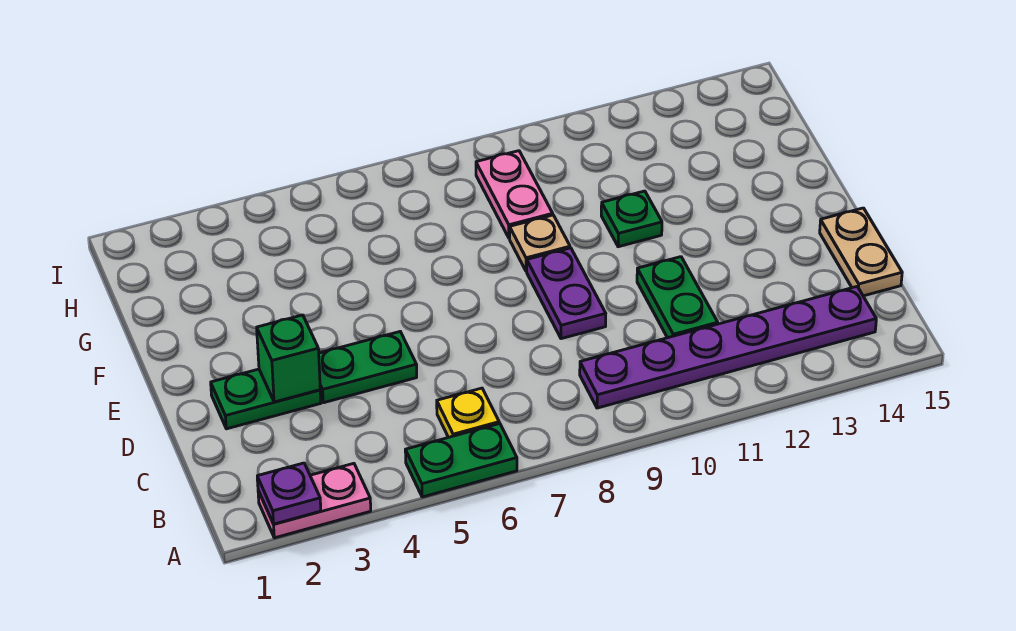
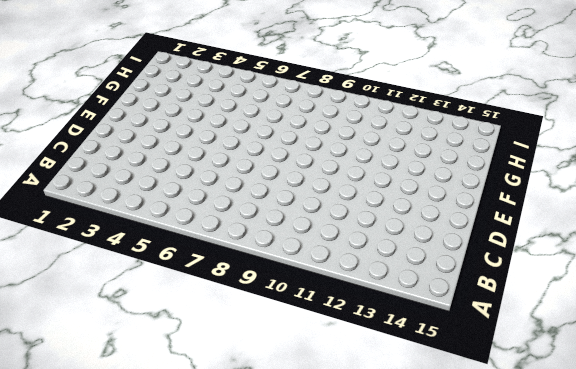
none -> pink 1x2 plate [258,463,371,538]
none -> green 1x2 plate [405,423,517,497]
none -> yellow 1x1 plate [437,388,499,437]

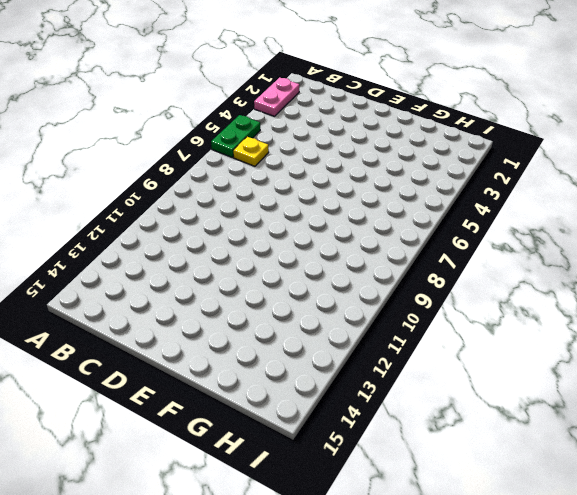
none -> purple 1x6 plate [580,287,876,408]
none -> green 1x2 plate [637,257,718,338]
none -> tan 1x2 plate [820,208,902,296]

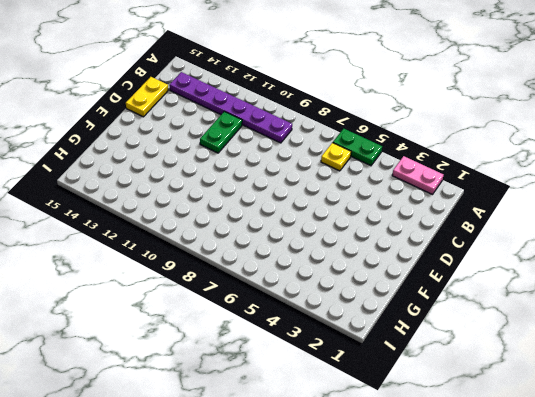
yellow 1x2 plate [126,77,168,117] -> tan 1x2 plate [820,208,902,296]
none -> green 1x2 plate [211,369,321,429]
none -> green 1x2 plate [319,332,417,403]
none -> purple 1x2 plate [527,248,606,339]

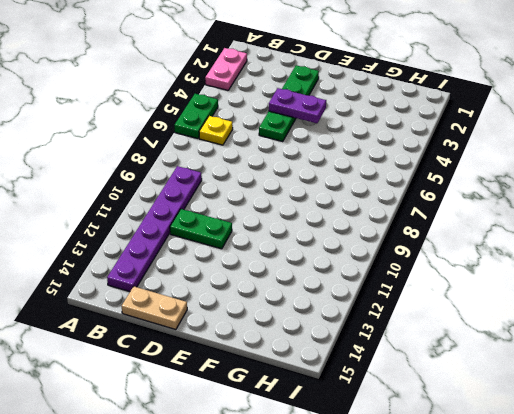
purple 1x2 plate [269,88,326,123] -> purple 1x2 plate moved to [527,248,606,339]
none -> tan 1x1 plate [510,215,570,271]
none -> green 1x1 plate [601,191,662,247]
none -> pink 1x2 plate [476,151,553,238]

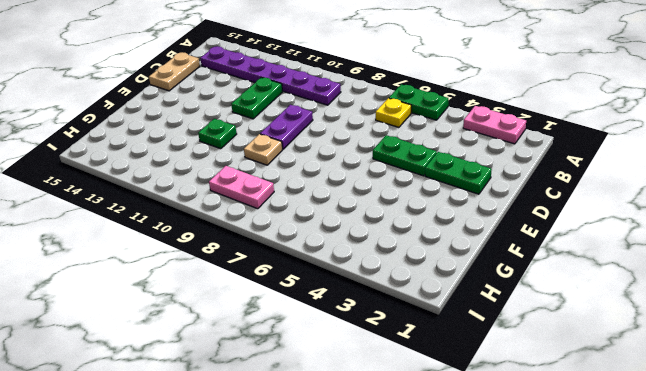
pink 1x2 plate [209,166,274,209] -> pink 1x2 plate turned to [476,151,553,238]
none -> purple 1x1 plate [257,463,321,524]
none -> green 1x1 brick [257,315,320,402]

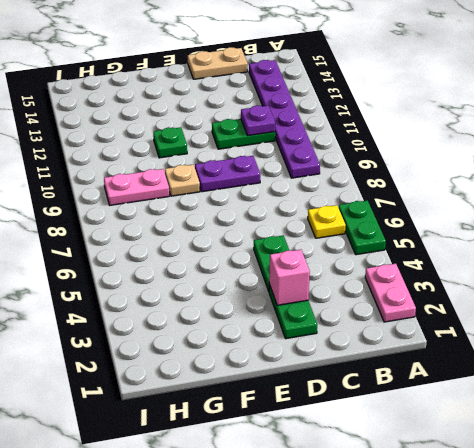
purple 1x1 plate [241,105,275,136] -> purple 1x1 plate moved to [257,463,321,524]
pink 1x1 brick [269,250,310,305] -> green 1x1 brick [257,315,320,402]

